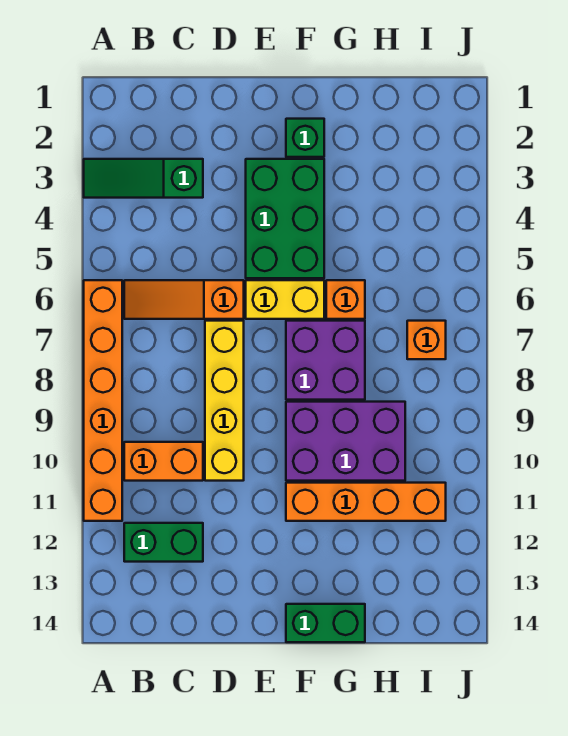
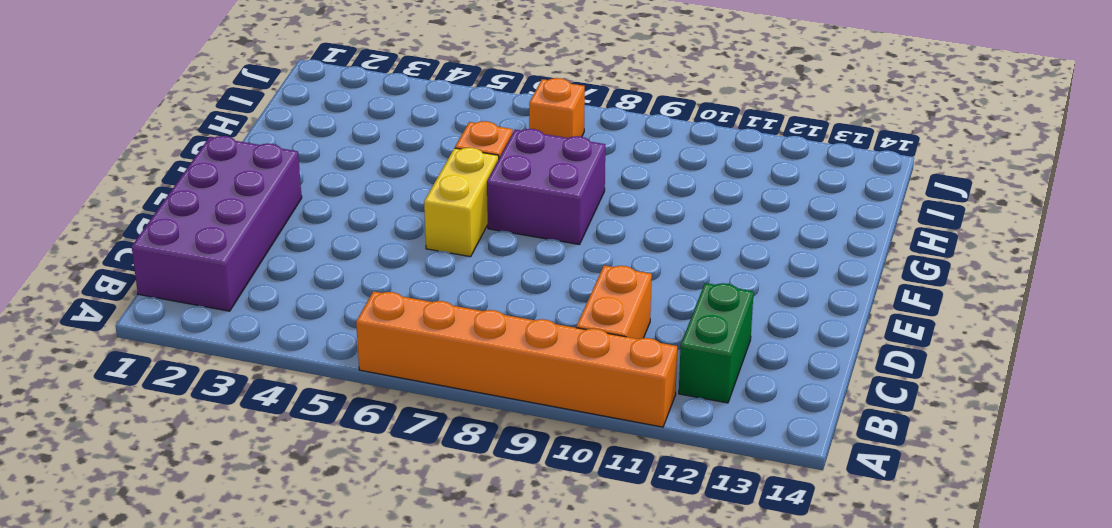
purple 2x4 brick [132,136,302,311] -> none
none -> green 1x3 slope [84,159,203,198]
none -> orange 1x3 slope [124,280,244,319]
none -> yellow 1x4 brick [205,321,244,481]

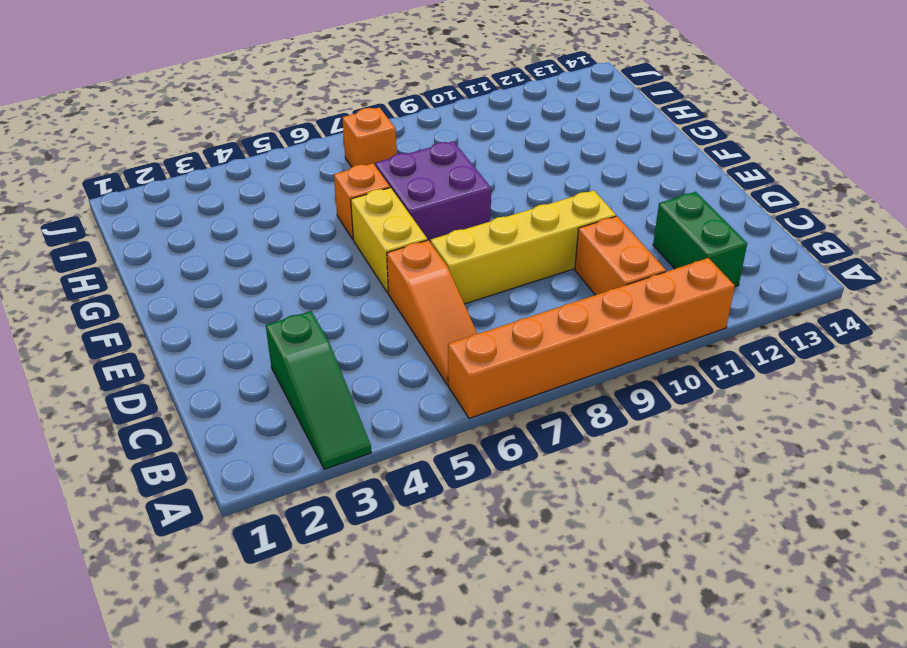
none -> green 2x3 brick [246,159,324,278]
none -> green 1x1 brick [286,119,324,157]
none -> purple 2x3 brick [286,402,405,481]

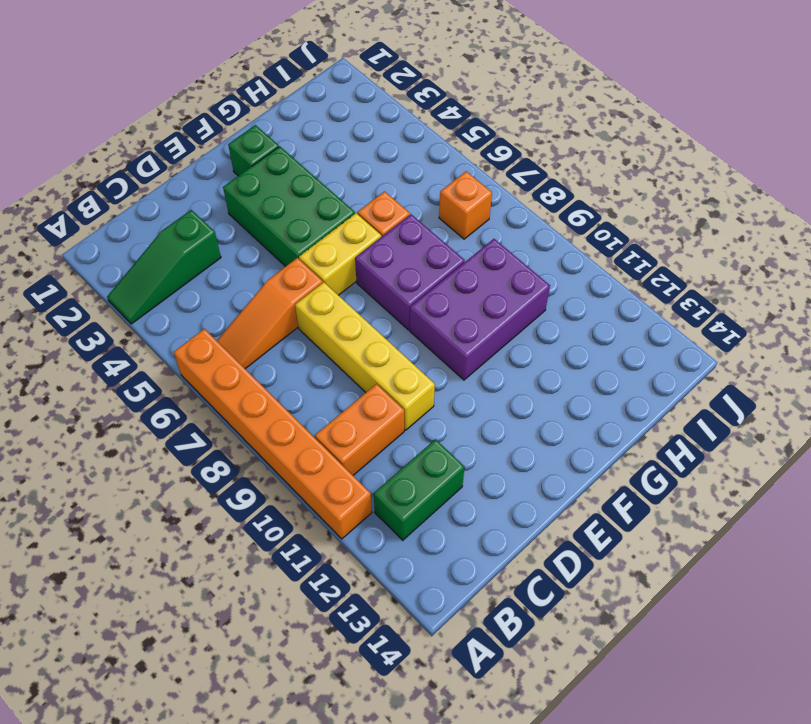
none -> orange 1x4 brick [286,483,446,521]
none -> green 1x2 brick [286,604,365,642]

